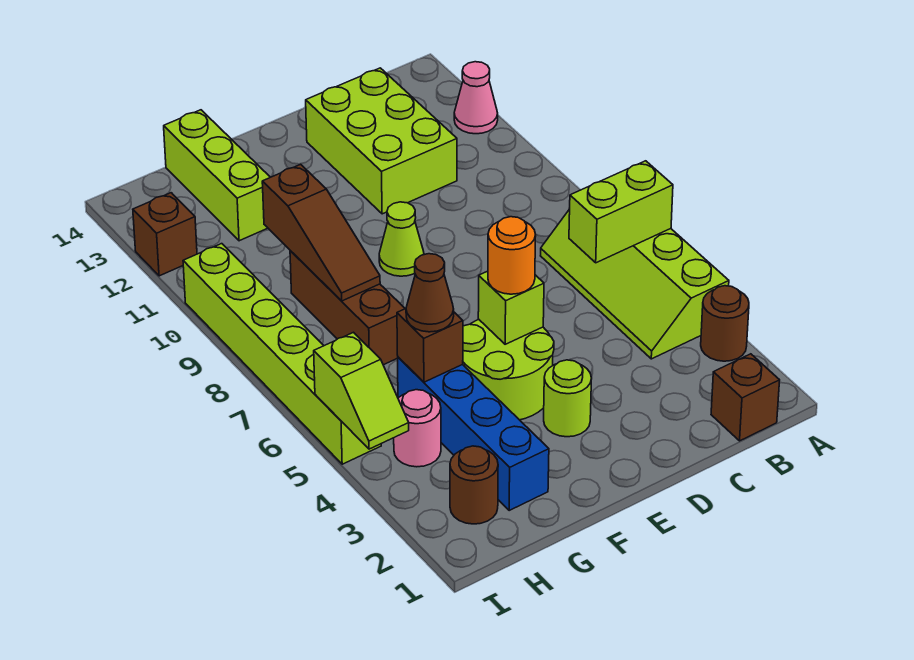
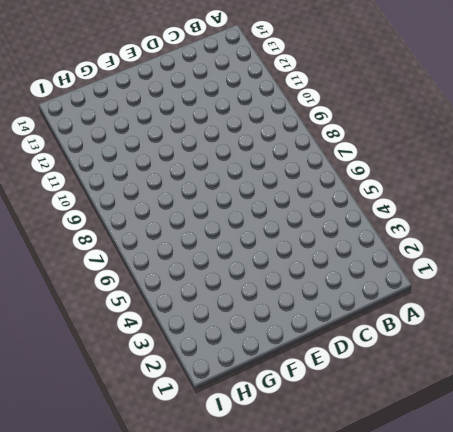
none -> brown 1x1 round brick [701,286,749,361]
none -> lime 2x4 slope [541,209,729,359]
none -> pink 1x1 cone [454,62,498,134]

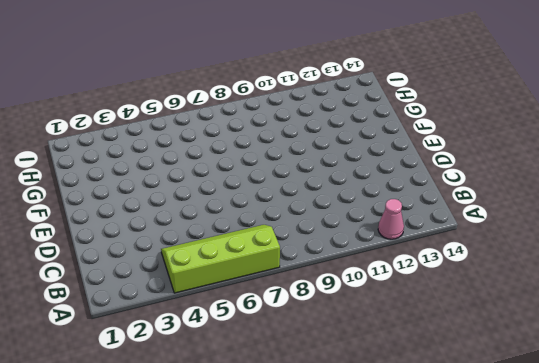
none -> brown 1x1 round brick [701,286,749,361]
none -> brown 1x1 brick [711,354,780,441]
none -> lime 2x3 brick [306,68,457,214]

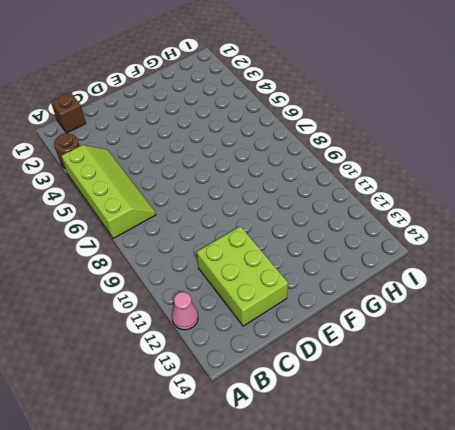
none -> lime 1x1 round brick [544,360,592,437]
none -> lime 2x2 round brick [463,319,554,420]
none -> lime 1x1 cone [379,202,424,276]

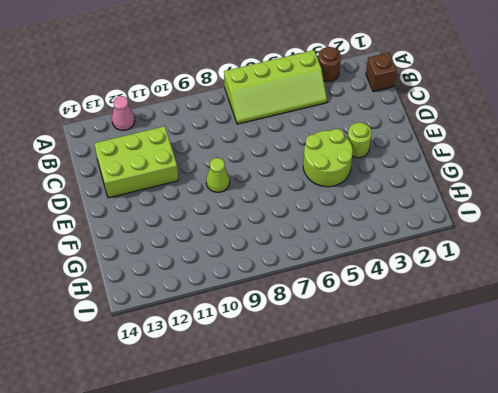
none -> blue 1x4 brick [398,357,549,510]
none -> brown 1x3 brick [290,251,405,365]
none -> lime 1x3 brick [164,110,270,241]

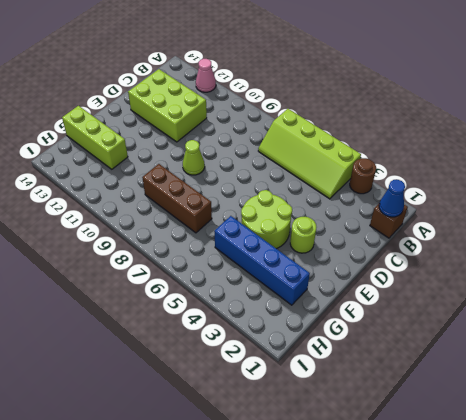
blue 1x1 cone [379,180,405,217] -> none
none -> brown 1x1 round brick [450,446,498,524]
none -> pink 1x1 round brick [394,390,441,467]
none -> lime 1x6 brick [183,244,381,464]

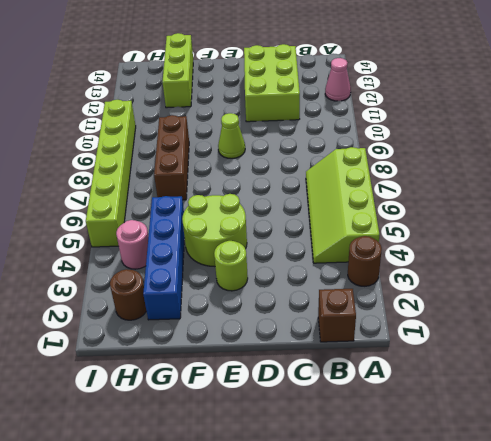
none -> brown 1x1 brick [133,193,197,276]
none -> lime 1x2 brick [569,161,673,263]
none -> lime 1x1 brick [478,271,544,344]

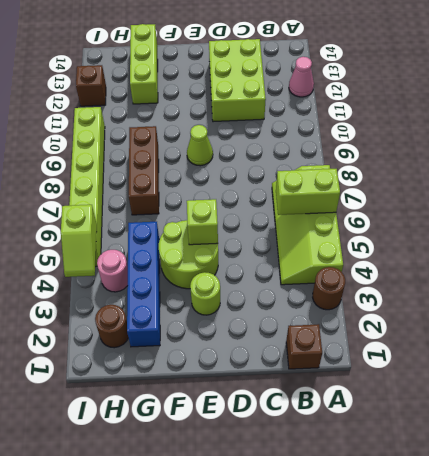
none -> brown 1x1 brick [397,309,463,382]
none -> brown 1x3 slope [262,164,380,301]
none -> orange 1x1 round brick [488,217,536,294]

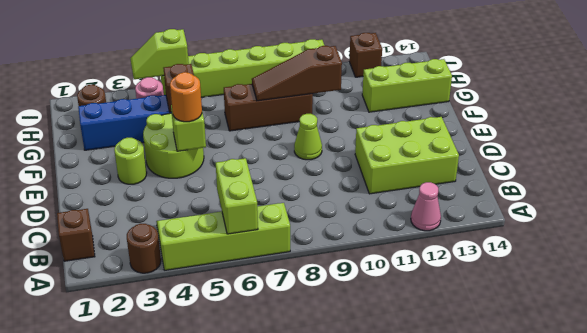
none -> brown 1x1 cone [406,254,454,332]

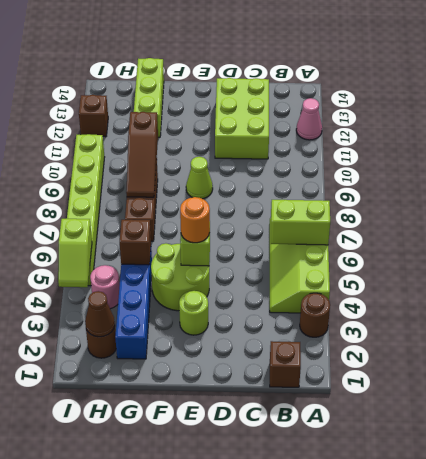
brown 1x1 cone [85,291,115,337] -> brown 1x1 cone moved to [406,254,454,332]

